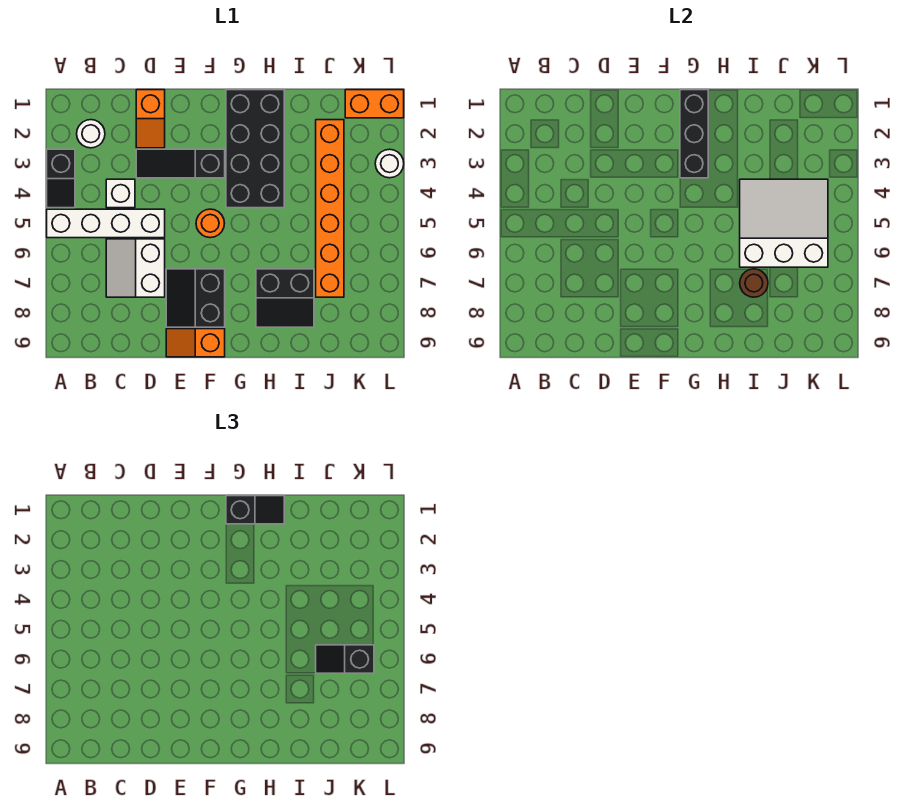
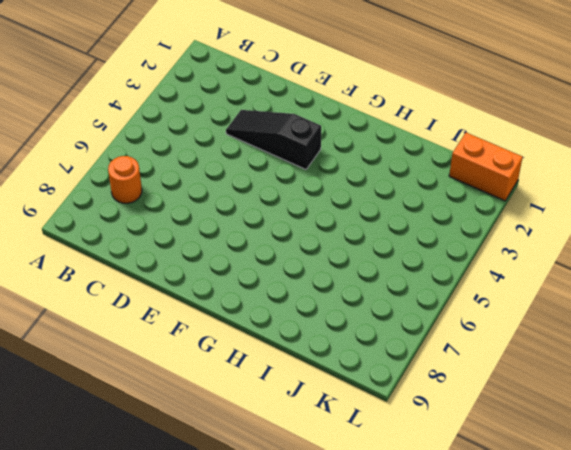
orange 1x1 round brick [108,156,142,203] -> orange 1x1 round brick moved to [196,209,224,238]
none -> black 1x2 slope [47,149,75,208]
none -> white 1x4 brick [47,209,165,238]
none -> white 1x1 round brick [77,120,105,148]

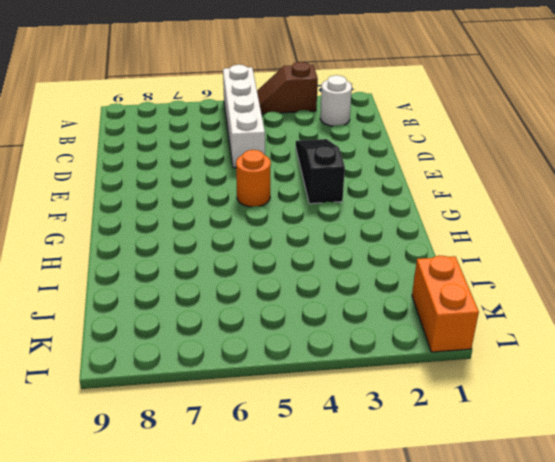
brown 1x2 slope [257,62,318,114] -> black 1x2 slope [47,149,75,208]
none -> white 1x1 brick [106,179,135,208]
none -> white 2x2 slope [106,239,165,297]
none -> orange 1x2 slope [136,90,165,148]

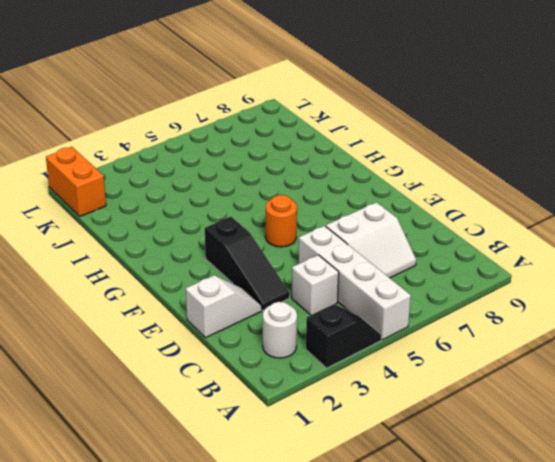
white 1x2 slope [186,275,262,337] -> orange 1x2 slope [136,90,165,148]
none -> black 2x2 slope [166,269,225,327]
none -> orange 1x2 slope [166,329,225,357]
none -> black 2x4 brick [226,90,284,208]

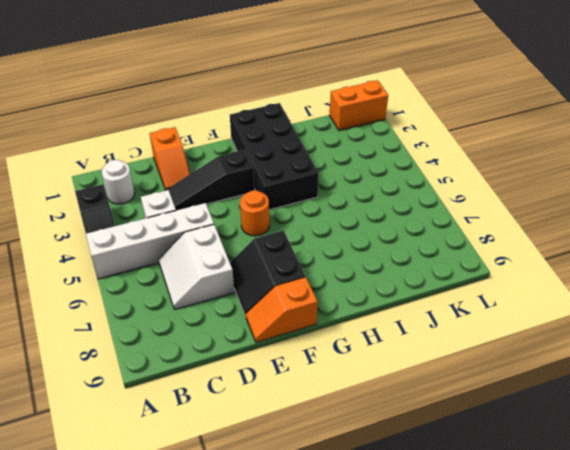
none -> black 2x2 slope [256,269,314,327]
none -> orange 1x6 brick [316,120,344,297]
none -> white 1x1 round brick [375,149,404,178]

